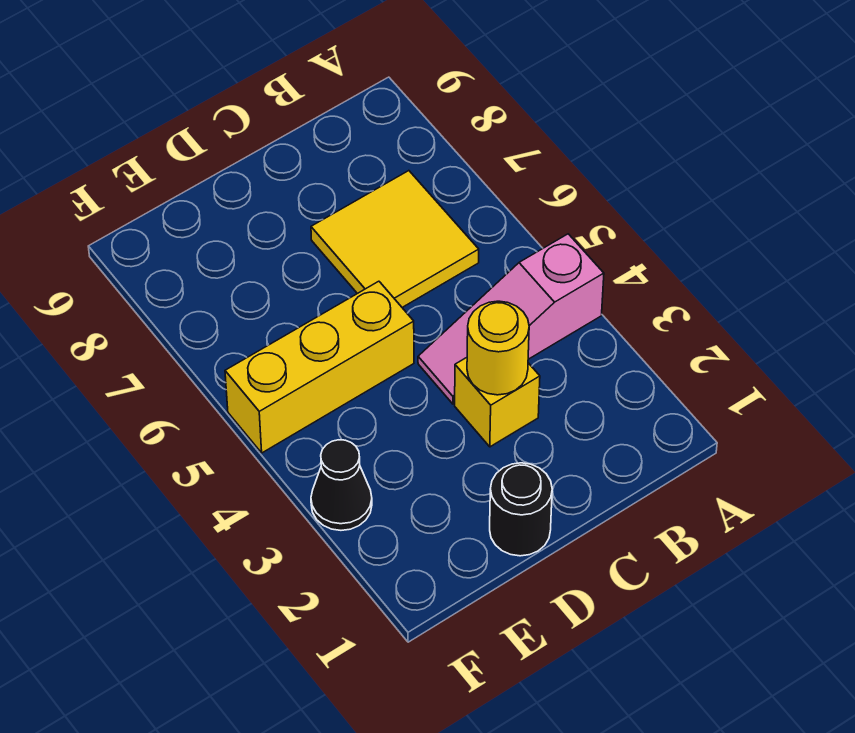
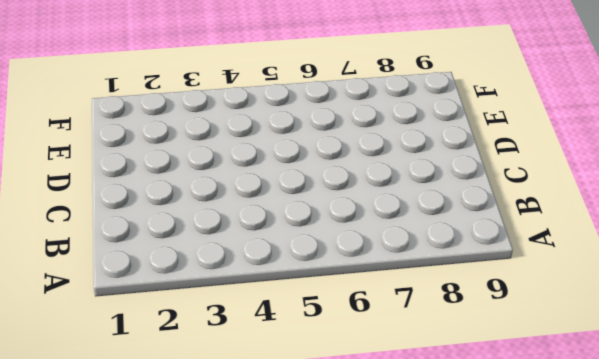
none -> pink 1x3 slope [418,234,604,404]
none -> yellow 2x2 tile [311,171,479,307]

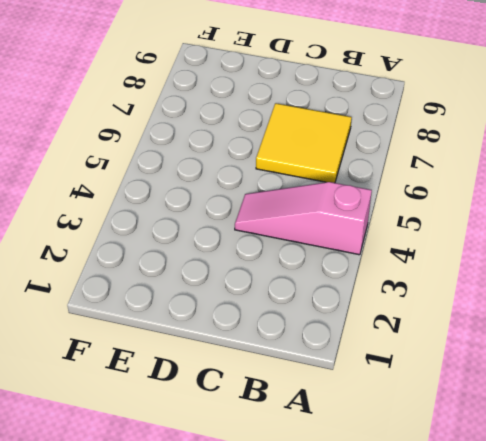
none -> yellow 1x1 brick [455,358,540,447]
none -> black 1x1 round brick [490,463,552,556]

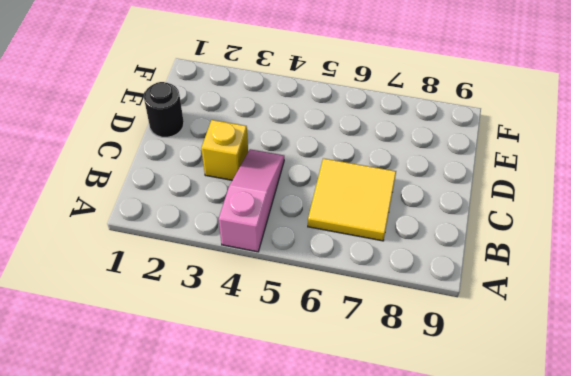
none -> yellow 1x3 brick [225,281,414,453]
none -> black 1x1 cone [311,440,372,530]

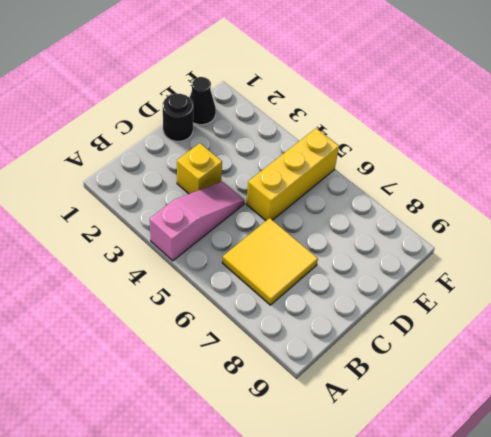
black 1x1 cone [189,77,216,125] -> black 1x1 cone moved to [311,440,372,530]
none -> yellow 1x1 round brick [467,301,529,395]

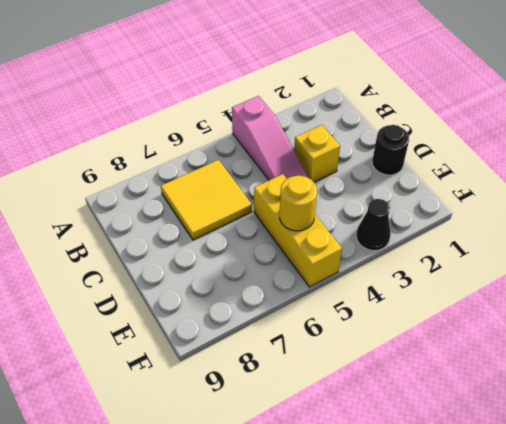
yellow 1x1 round brick [280,176,317,231] -> yellow 1x1 round brick moved to [467,301,529,395]

